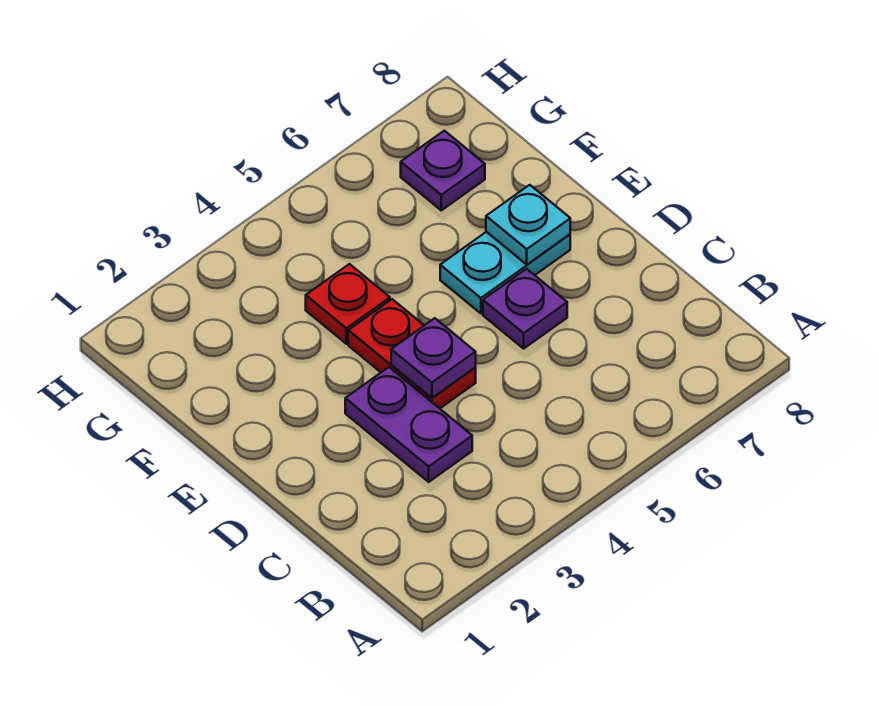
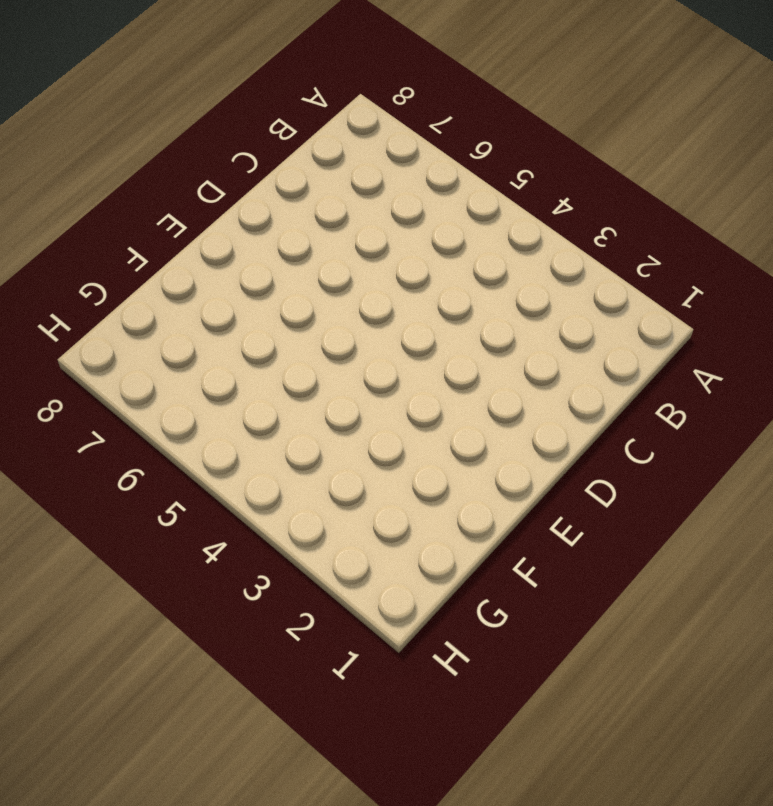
none -> purple 1x2 plate [345,367,472,482]
none -> red 1x2 plate [348,299,476,408]

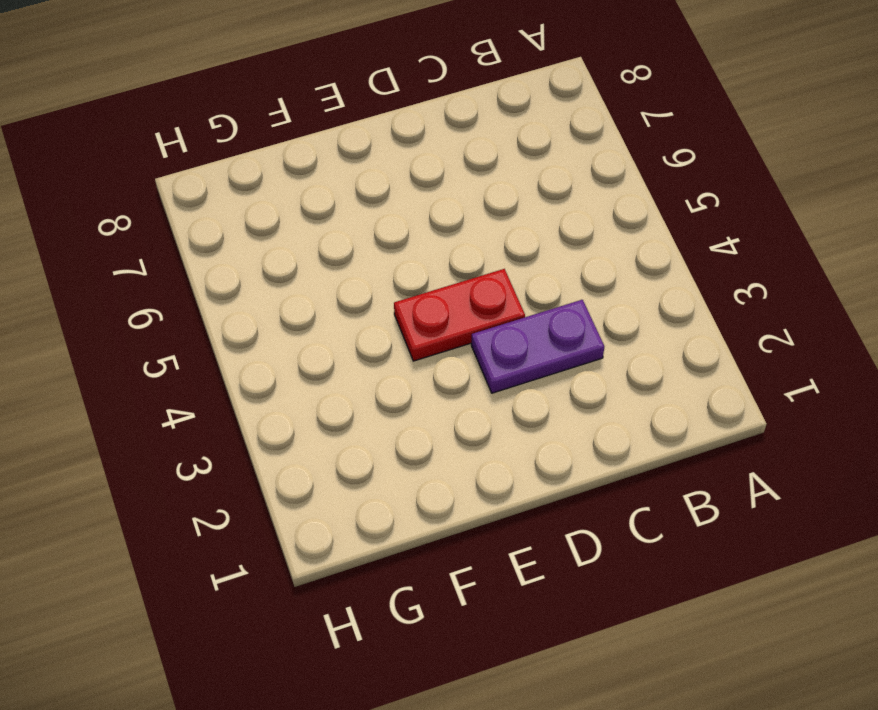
none -> purple 1x1 plate [483,269,567,349]
none -> cyan 1x2 plate [440,232,570,313]

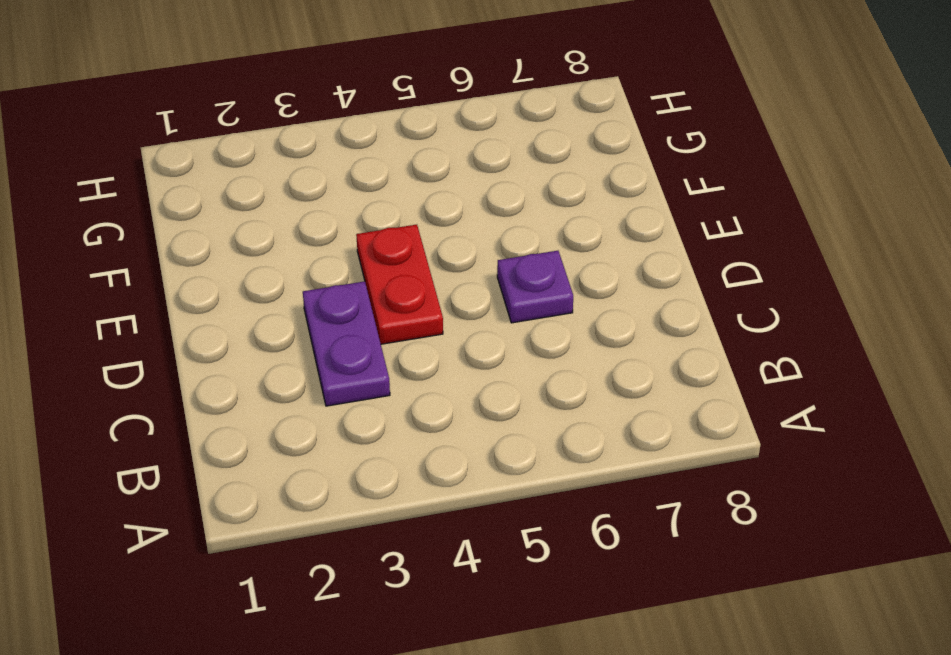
none -> cyan 1x2 plate [440,232,570,313]
none -> red 1x1 plate [306,264,390,344]

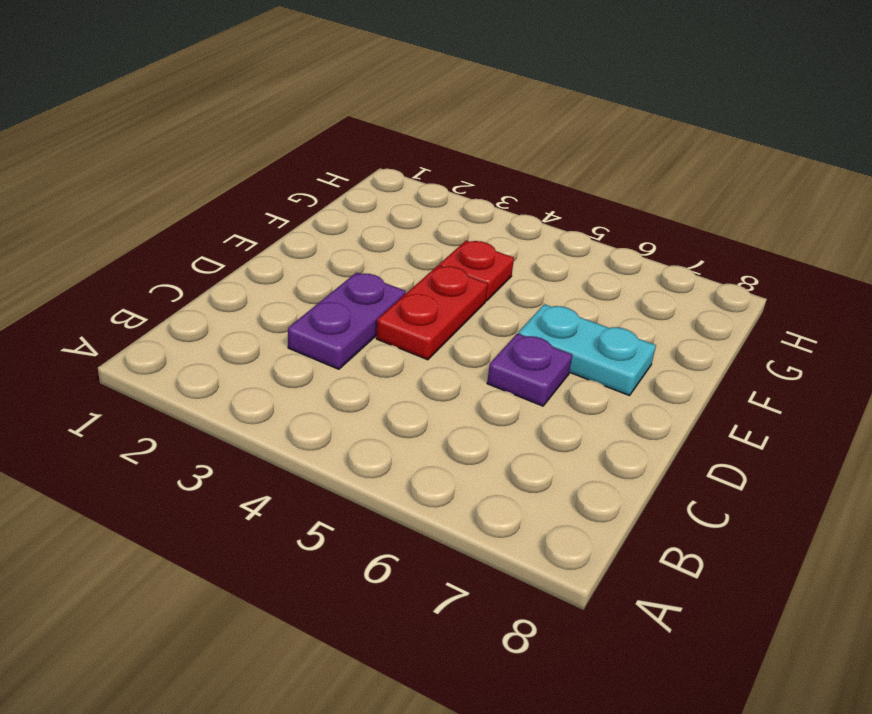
none -> purple 1x1 plate [401,131,485,210]
none -> purple 1x1 plate [391,318,476,398]

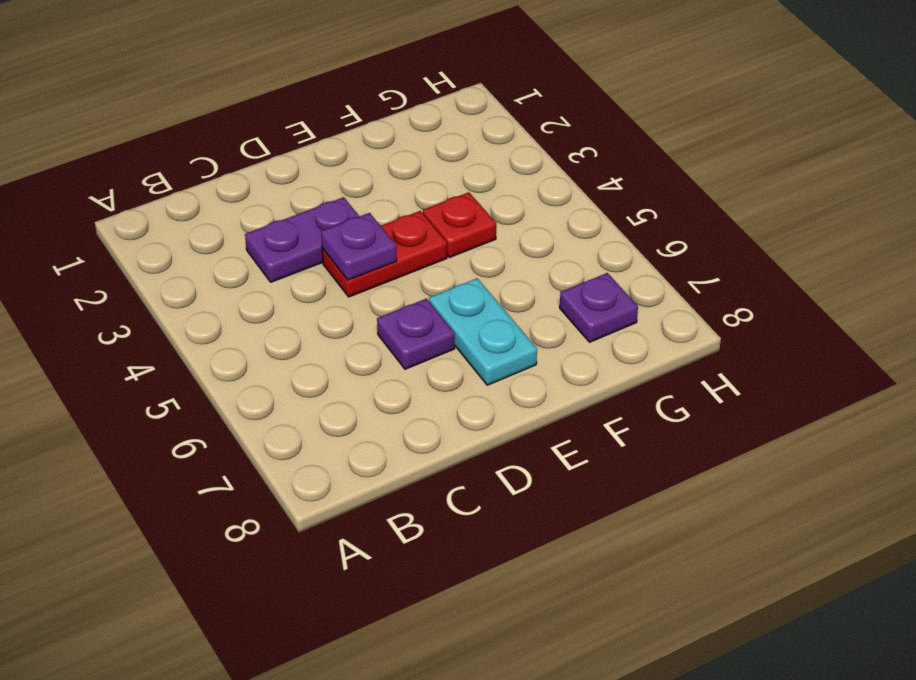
none -> cyan 1x1 plate [486,185,570,265]

